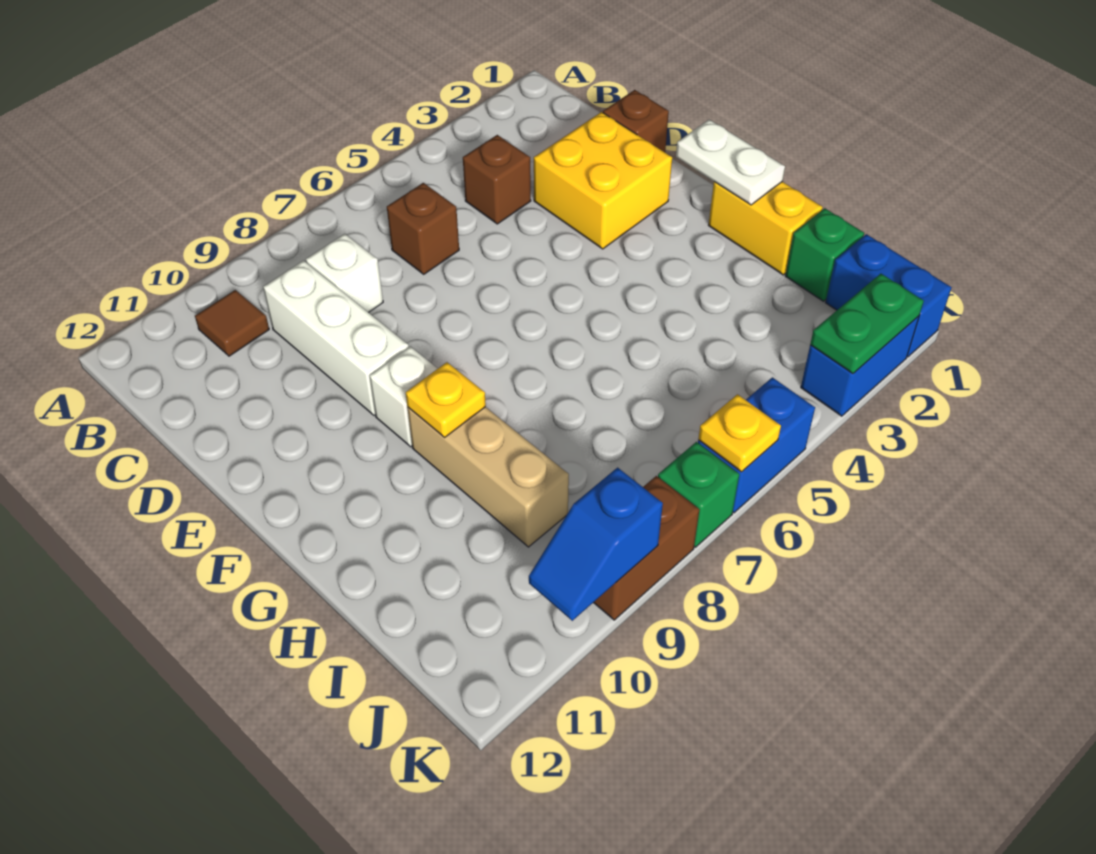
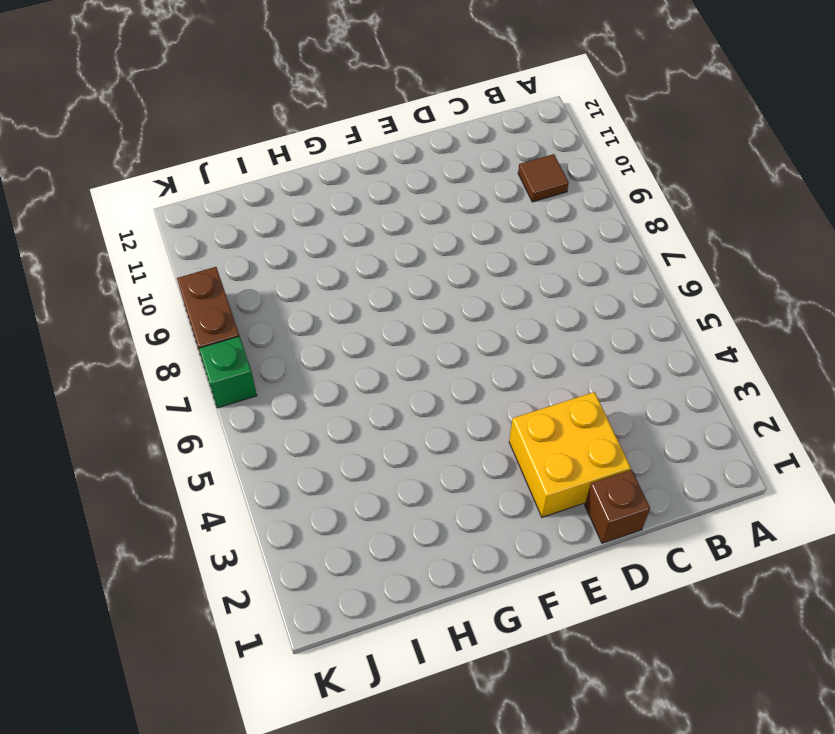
none -> brown 1x1 brick [463,135,531,224]
none -> brown 1x1 brick [387,183,459,274]
none -> white 1x1 brick [306,234,383,313]

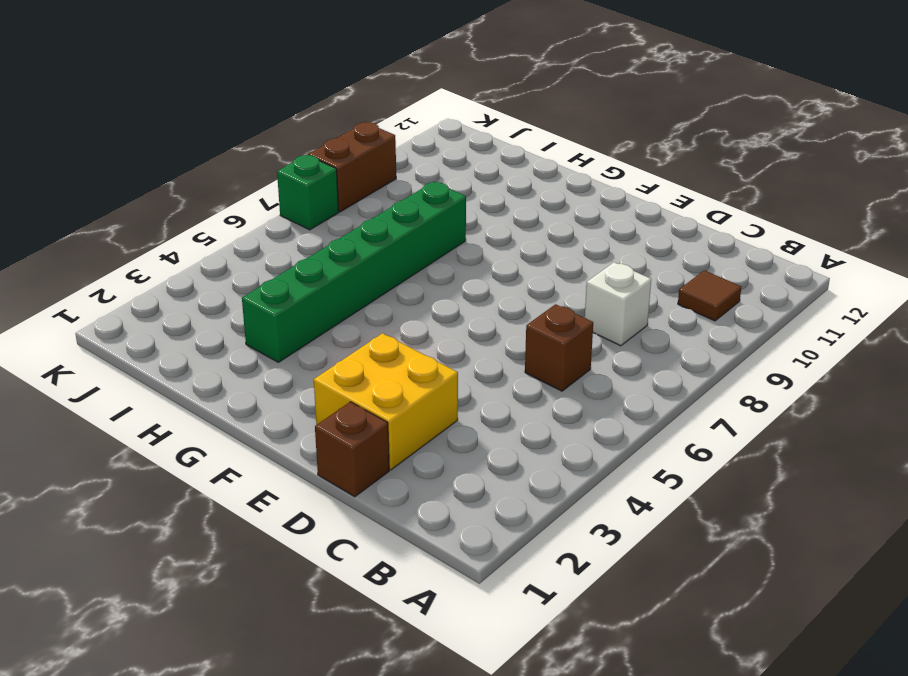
green 1x6 brick [242,182,466,362] -> none
none -> brown 1x1 brick [463,135,531,224]
none -> white 1x3 brick [263,261,409,416]
none -> white 1x1 brick [370,346,438,447]

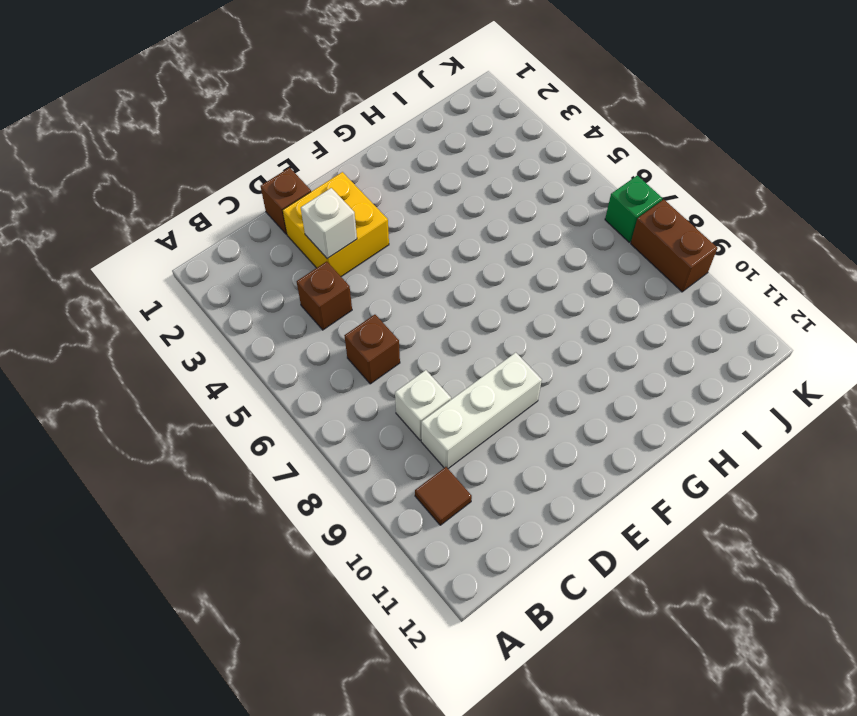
white 1x1 brick [301,188,357,259] -> white 1x1 brick moved to [370,346,438,447]
none -> yellow 1x2 brick [708,182,823,275]
none -> tan 1x3 brick [407,407,569,547]
none -> green 1x1 brick [785,208,864,301]

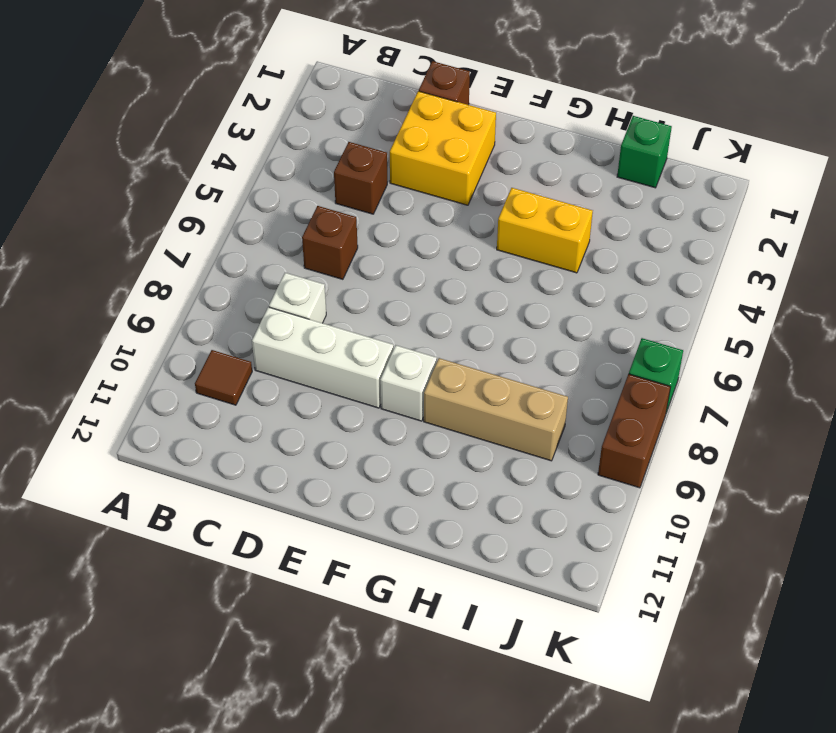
yellow 1x2 brick [497,188,593,273] -> yellow 1x2 brick moved to [708,182,823,275]
none -> blue 1x2 brick [826,234,952,357]
none -> blue 1x2 brick [801,316,919,416]
none -> blue 1x2 brick [698,377,815,513]

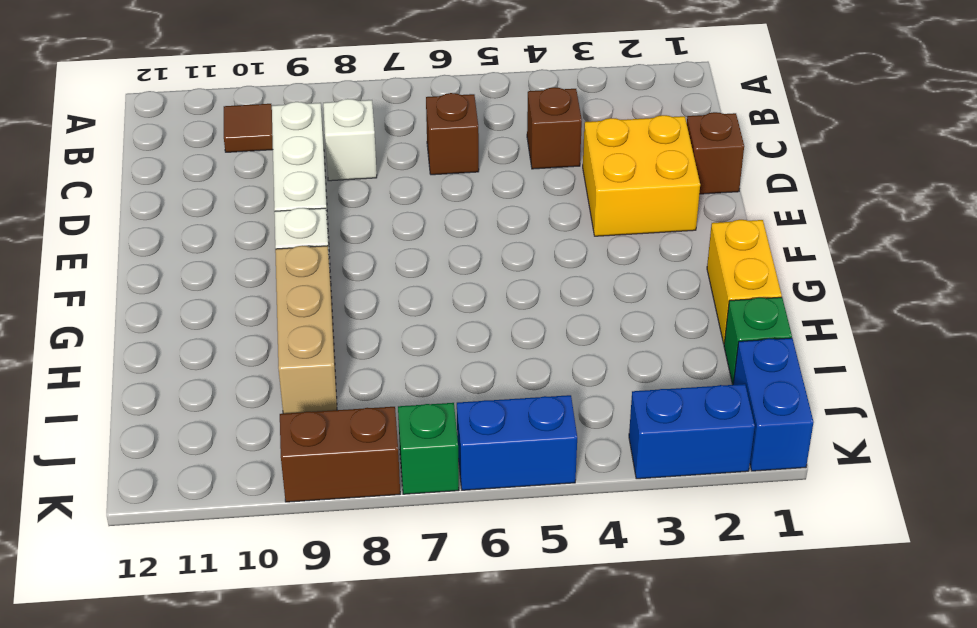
none -> white 1x2 plate [676,120,785,205]
none -> yellow 1x1 plate [406,362,486,438]
none -> green 1x2 plate [810,274,924,374]

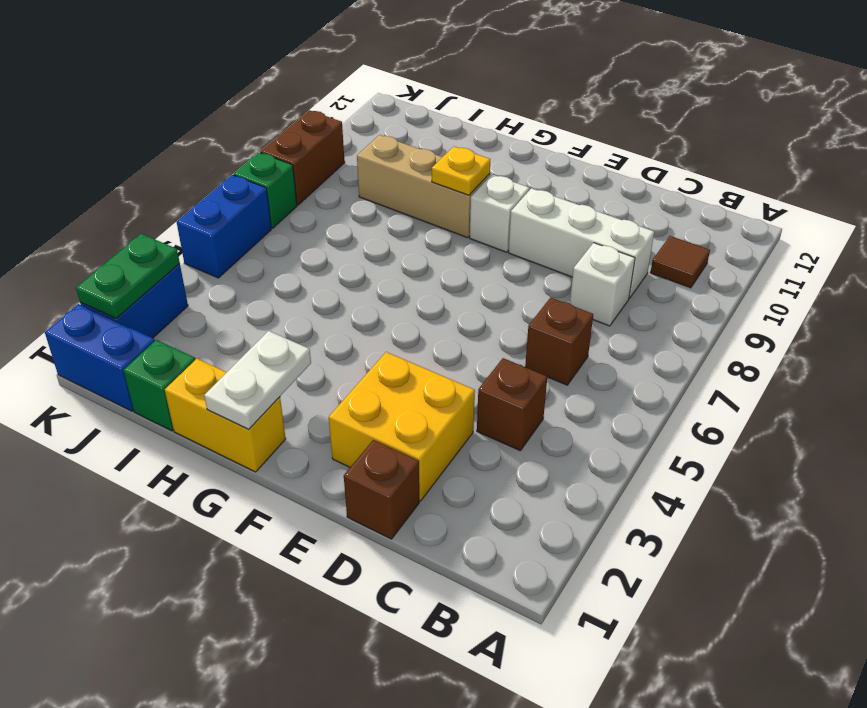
white 1x2 plate [204,331,311,429] -> white 1x2 plate turned to [676,120,785,205]
none -> yellow 1x1 plate [698,394,781,472]
none -> blue 1x2 slope [529,468,663,621]

